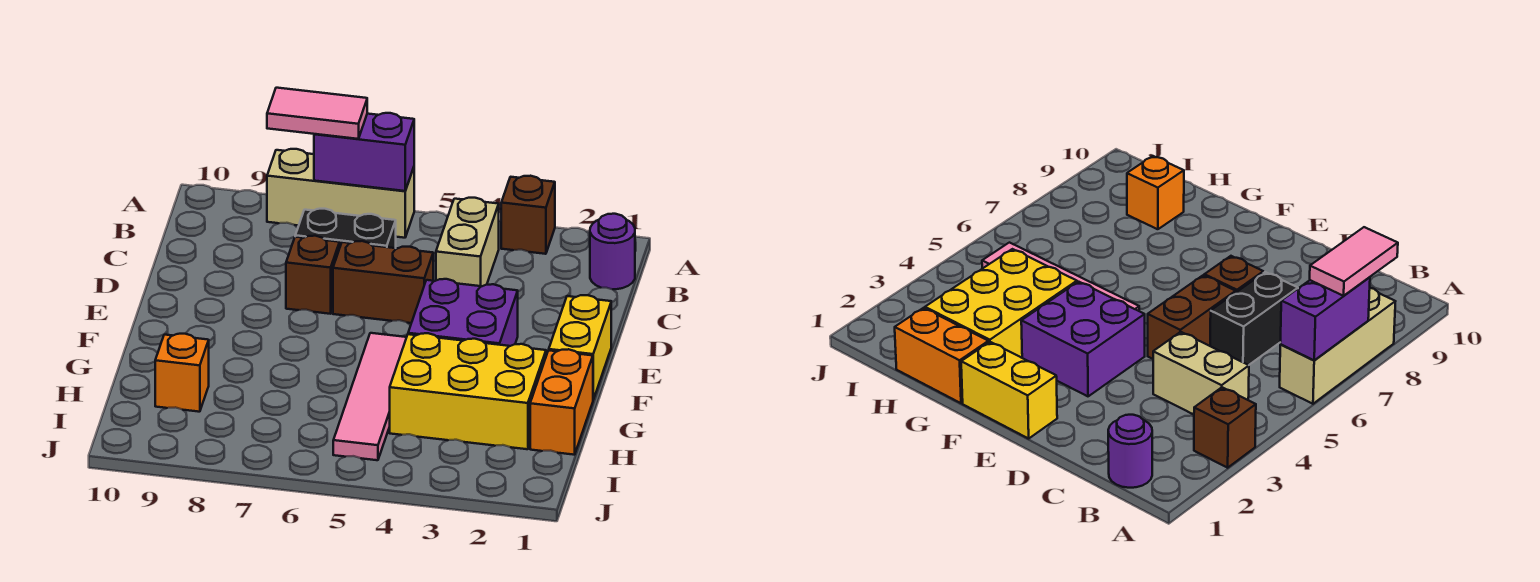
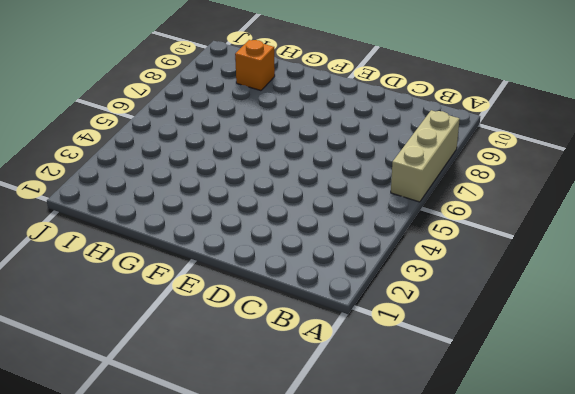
none -> brown 1x1 brick [501,176,555,254]
none -> purple 1x1 round brick [590,214,635,289]
none -> tan 1x2 brick [436,198,499,286]

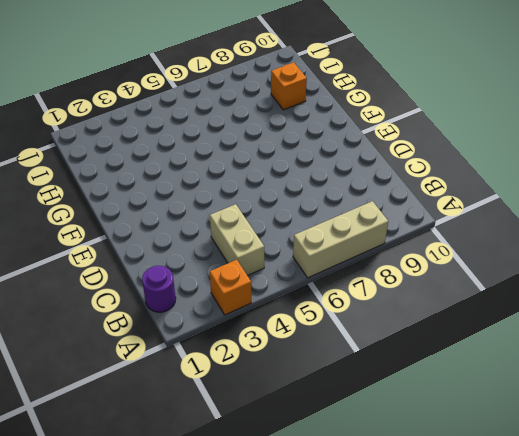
orange 1x1 brick [210,260,251,315] -> brown 1x1 brick [501,176,555,254]
none -> black 1x2 brick [295,209,396,248]
none -> brown 1x2 brick [333,241,433,323]
none -> brown 1x1 brick [286,236,340,314]

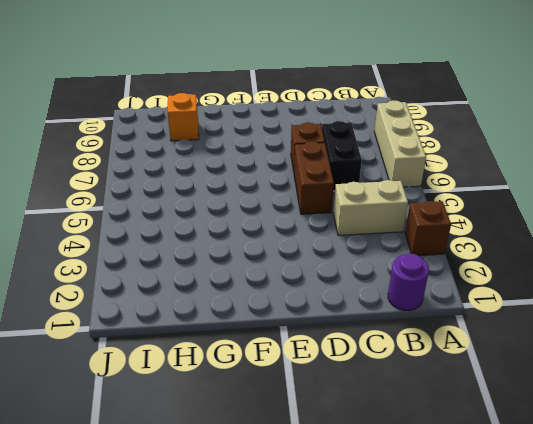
none -> yellow 1x2 brick [549,295,611,400]
none -> purple 2x2 brick [408,279,518,346]
none -> pink 1x4 tile [333,333,407,460]

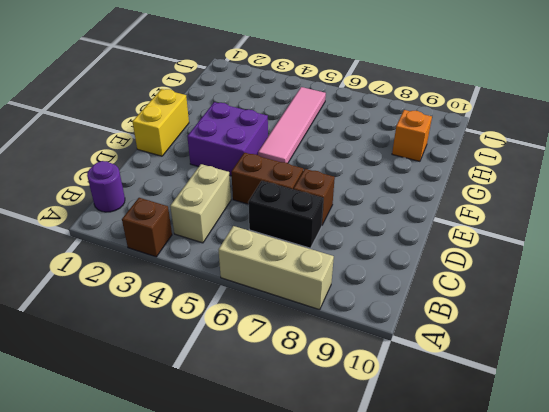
none -> orange 1x2 brick [530,349,593,455]
none -> yellow 2x3 brick [390,333,546,449]
none -> purple 1x2 brick [314,113,414,191]

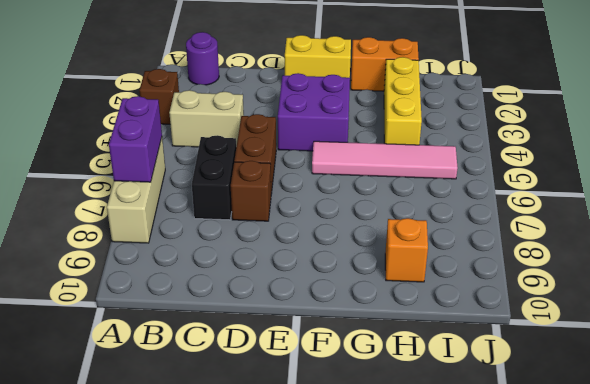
yellow 1x3 brick [384,57,422,145] -> yellow 2x3 brick [390,333,546,449]
none -> pink 1x2 tile [267,88,367,139]

